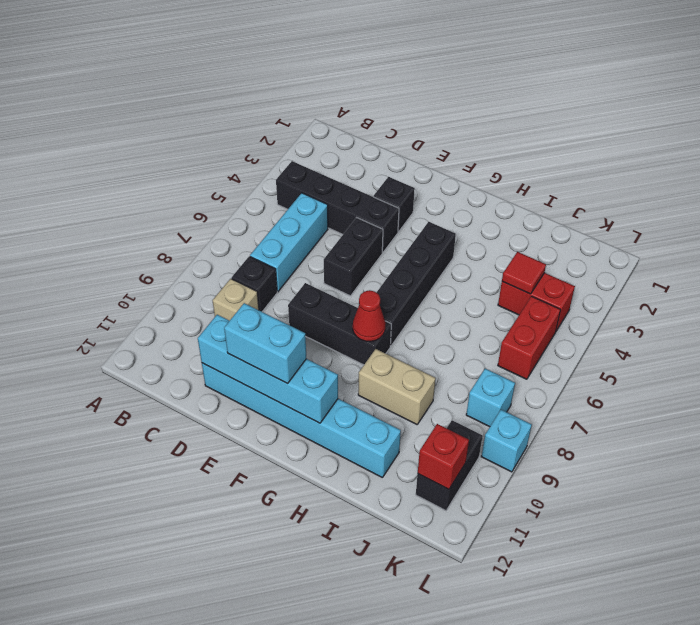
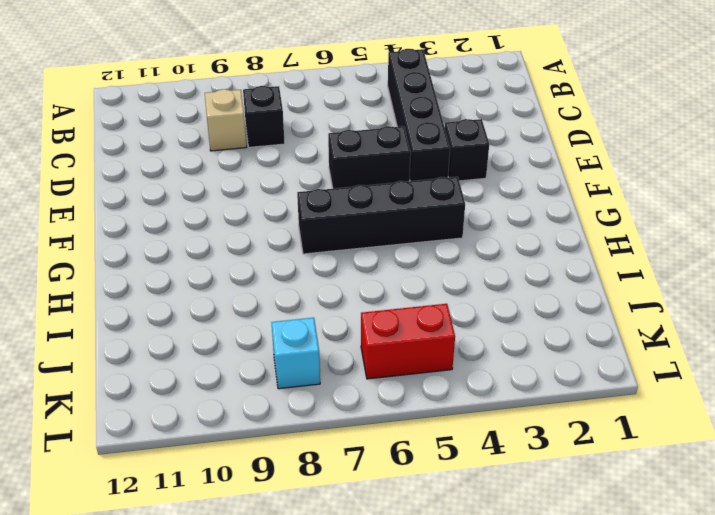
none -> cyan 1x3 brick [250,193,328,292]
none -> cyan 1x6 brick [202,363,401,477]
none -> black 1x3 brick [288,283,391,365]

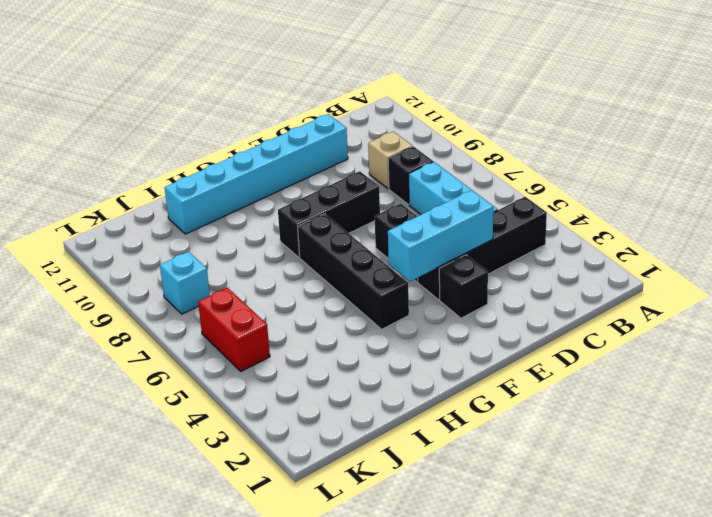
cyan 1x3 brick [388,190,493,281] -> none
none -> tan 1x2 brick [358,349,436,424]
none -> red 1x2 brick [498,273,575,331]
none -> black 1x2 brick [416,420,483,511]

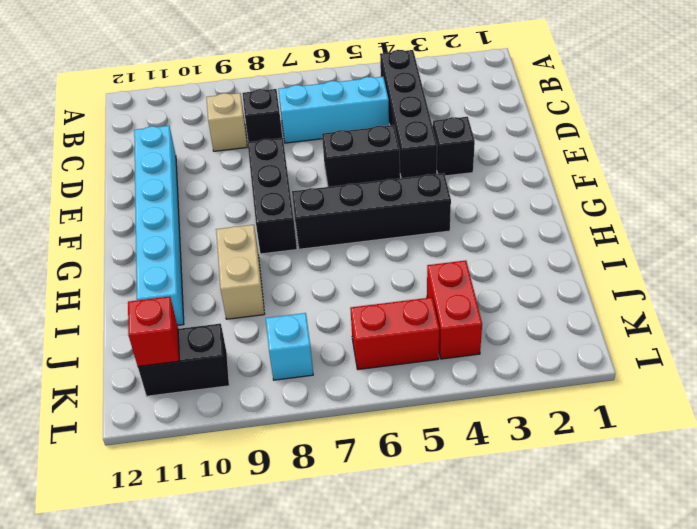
none -> cyan 1x1 brick [481,410,532,472]
none -> cyan 1x4 brick [198,315,338,423]
none -> red 1x1 cone [353,290,385,341]

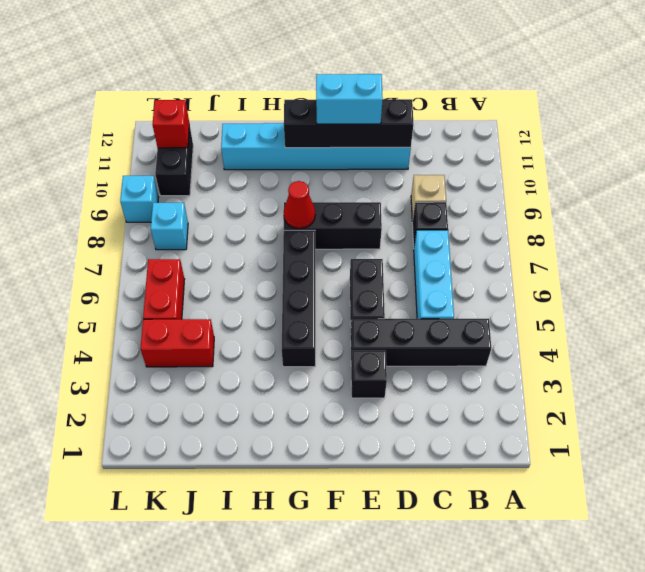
black 1x4 brick [284,99,414,148] -> cyan 1x4 brick [198,315,338,423]
none -> tan 1x2 brick [358,349,436,424]
none -> red 1x1 tile [502,252,546,294]

